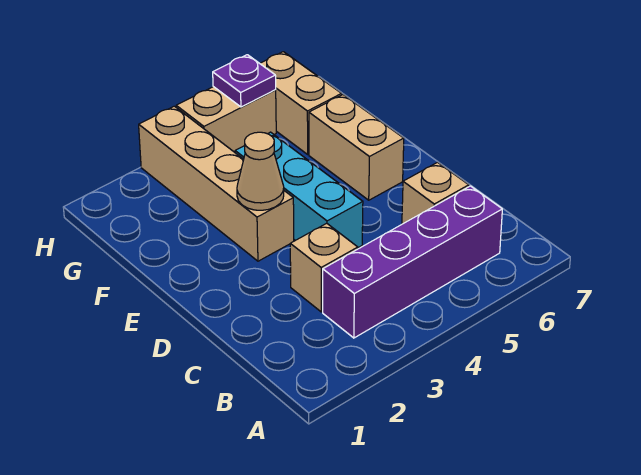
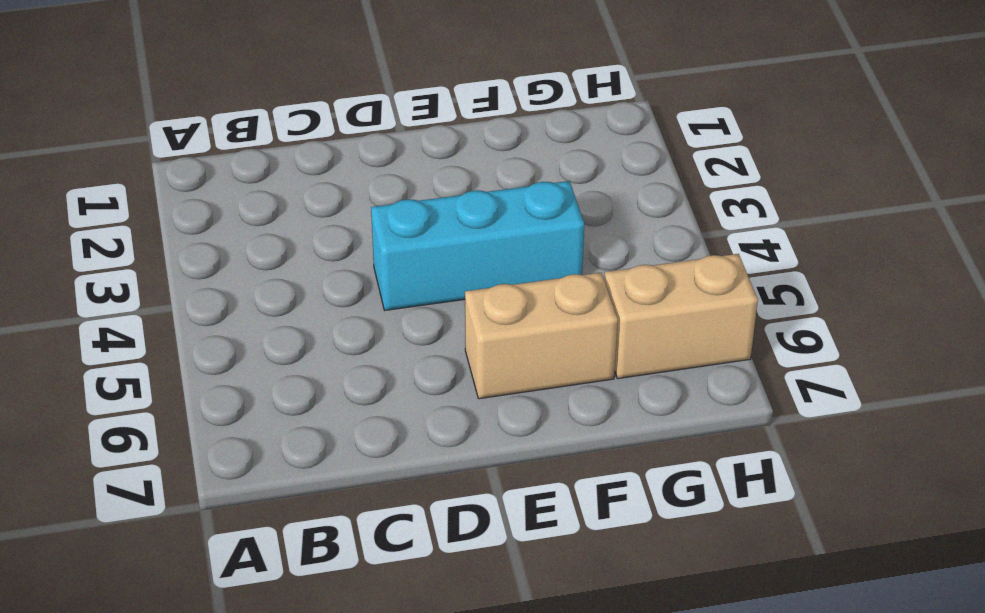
none -> purple 1x4 brick [323,186,502,338]
none -> tan 1x1 brick [290,223,358,312]

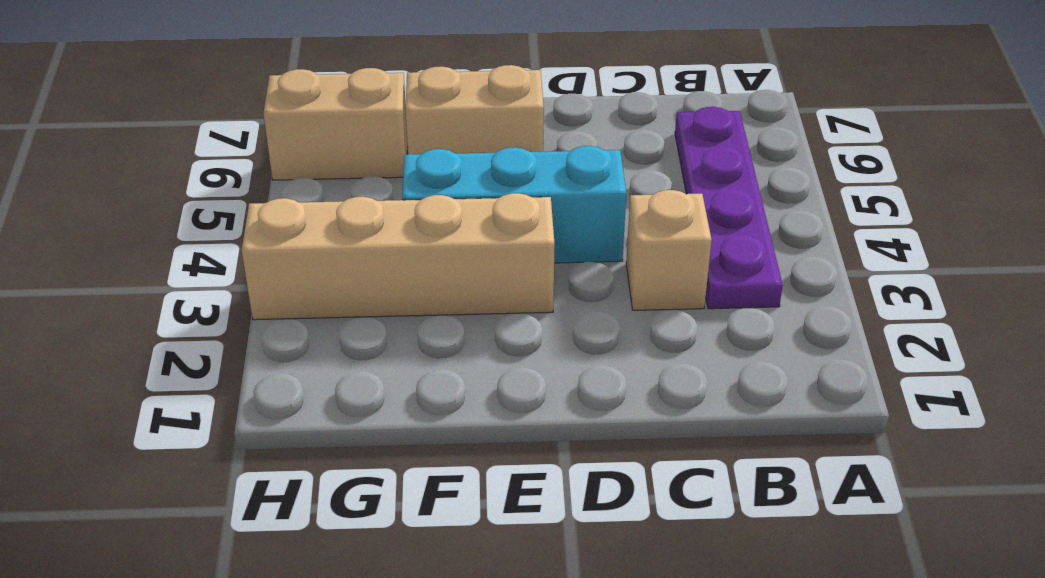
purple 1x4 plate [675,107,783,309] -> purple 1x4 brick [323,186,502,338]
none -> tan 1x1 brick [402,162,469,224]
none -> tan 1x2 brick [176,87,276,152]

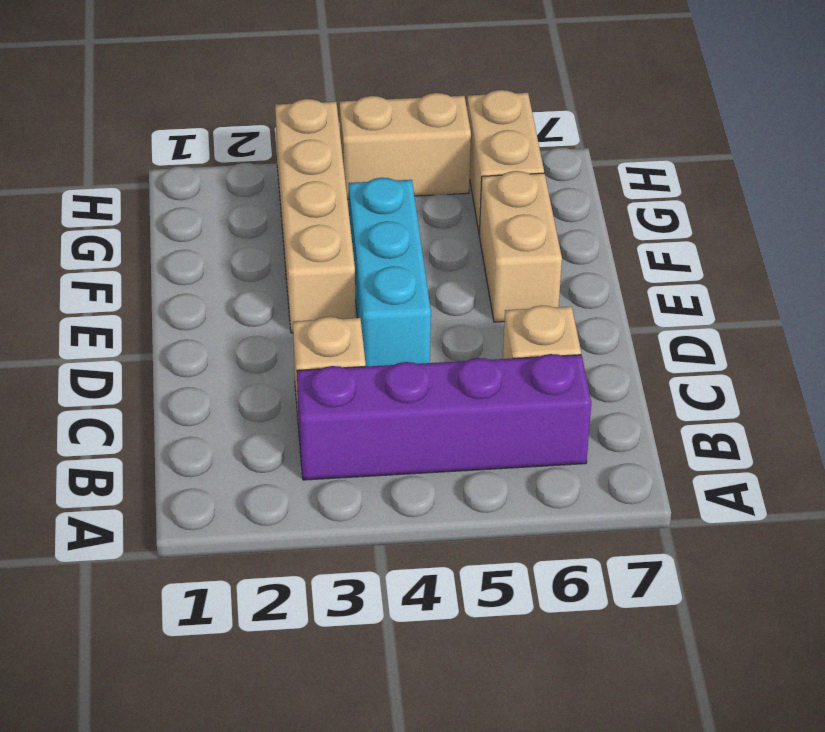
none -> tan 1x1 cone [237,132,284,210]
none -> purple 1x1 plate [213,55,276,107]

